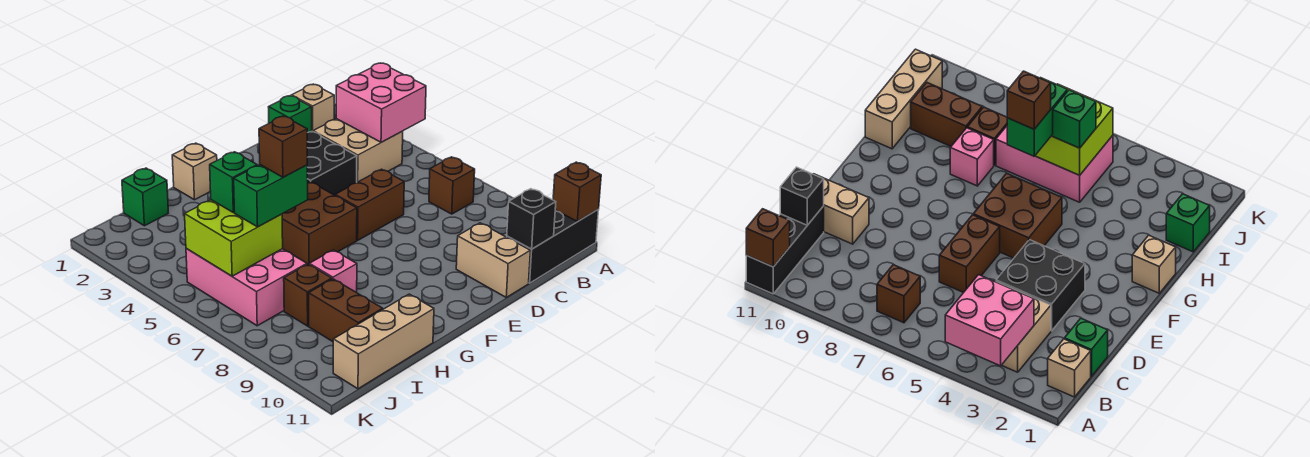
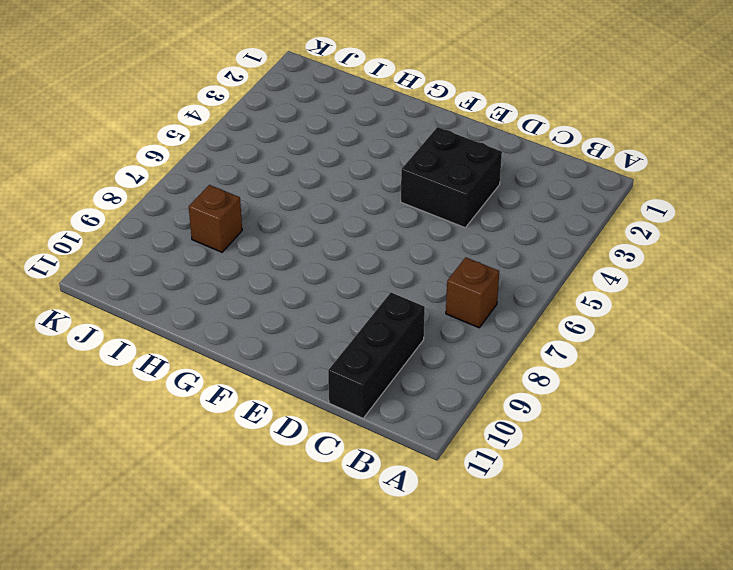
black 1x3 brick [328,293,425,418] -> black 1x3 brick turned to [507,209,599,283]
none -> tan 1x1 brick [292,84,334,132]
none -> tan 2x2 brick [313,119,403,182]
none -> green 1x1 brick [269,96,312,133]

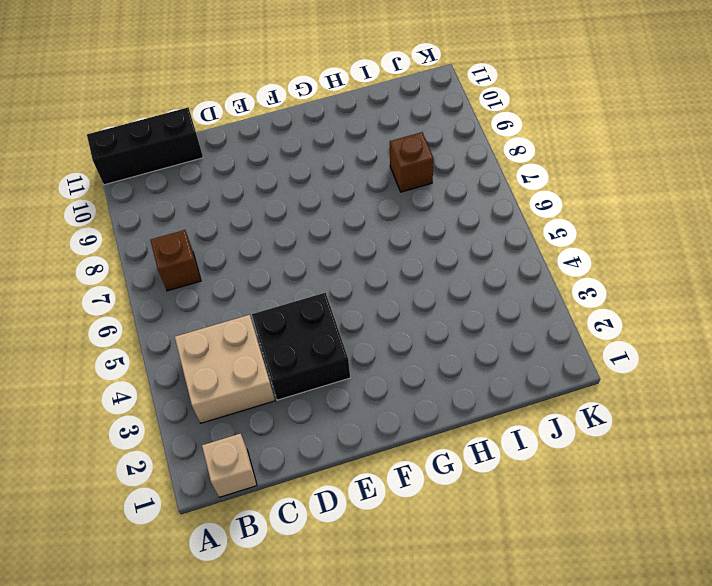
none -> green 1x1 brick [269,96,312,133]
none -> brown 1x2 brick [335,169,404,240]
none -> tan 1x2 brick [456,223,530,297]

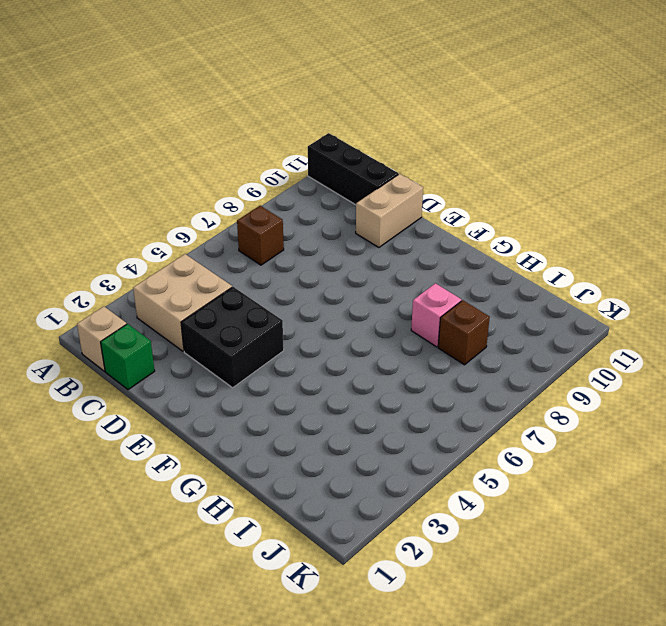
none -> brown 1x2 brick [335,169,404,240]
none -> brown 2x2 brick [282,182,357,264]
none -> tan 1x1 brick [172,143,217,200]

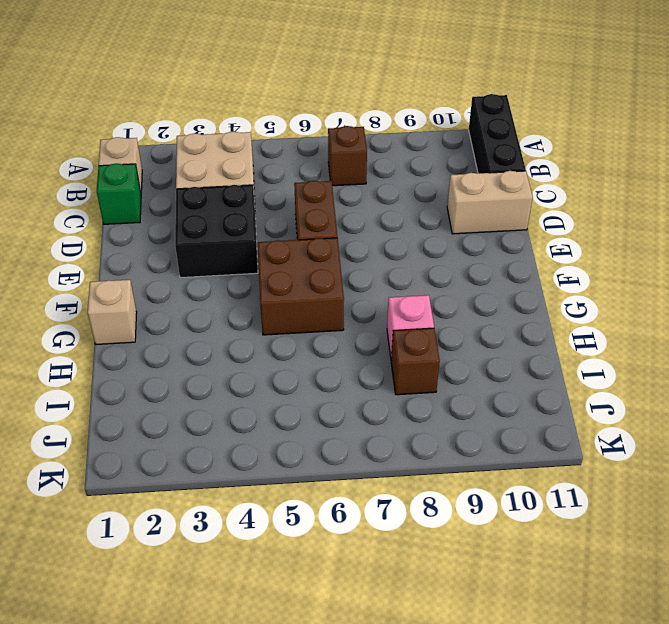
none -> tan 1x3 brick [333,294,434,389]
none -> green 1x1 brick [122,168,168,226]
none -> pink 2x3 brick [186,249,307,326]

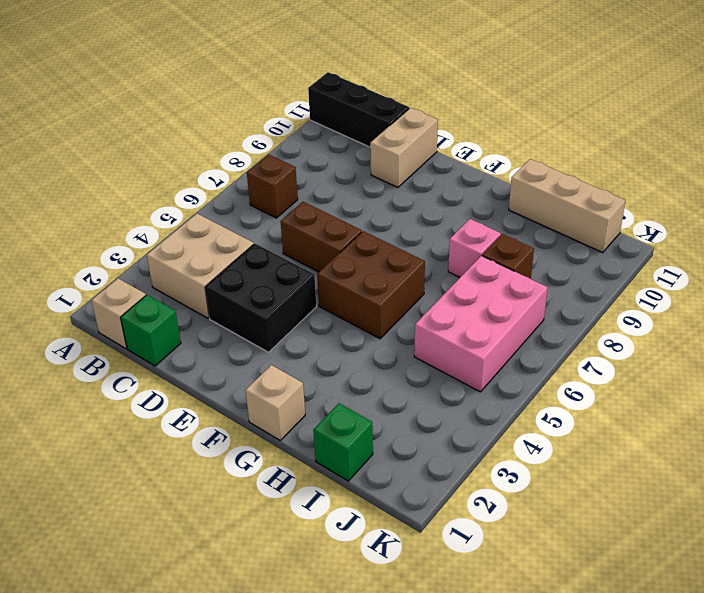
none -> brown 1x2 brick [309,279,383,342]
none -> pink 2x2 brick [336,63,426,142]
none -> brown 1x1 brick [553,162,601,222]

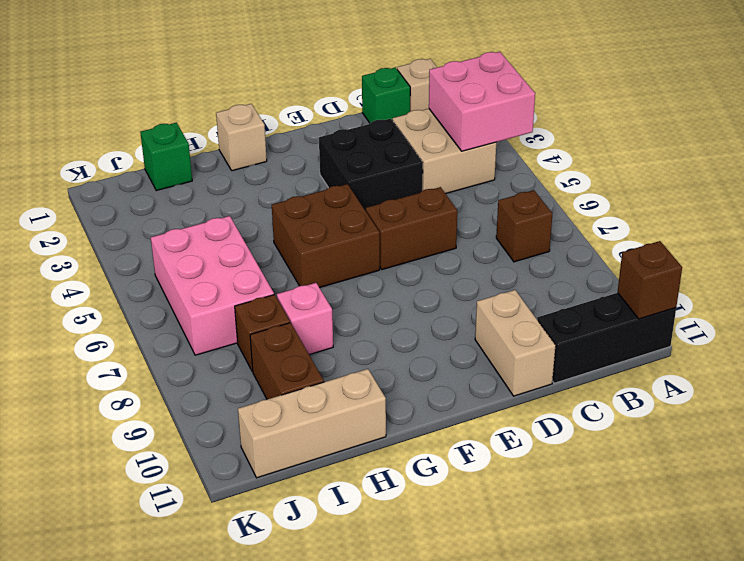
none -> black 1x1 brick [507,189,556,249]
none -> lime 2x2 brick [185,200,283,276]
none -> green 1x2 brick [234,165,308,227]

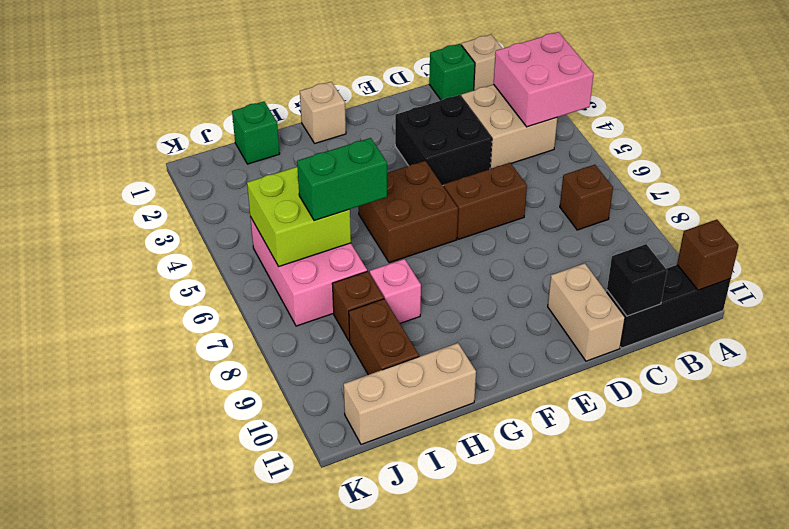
none -> green 1x1 brick [210,152,257,213]
none -> brown 1x1 brick [259,116,307,177]

